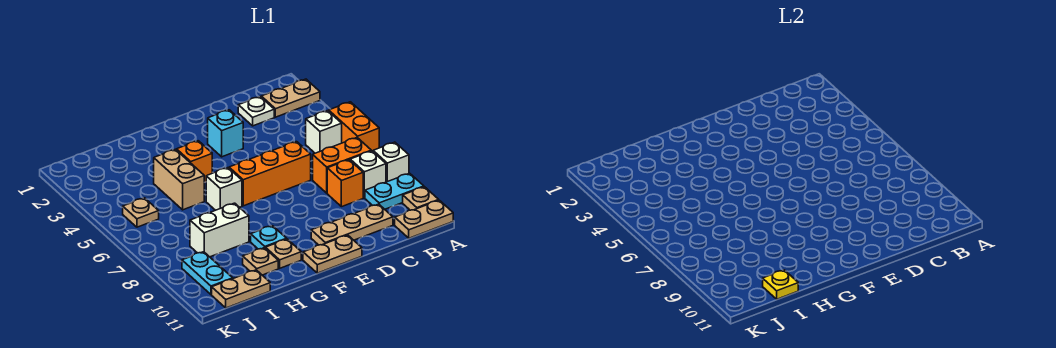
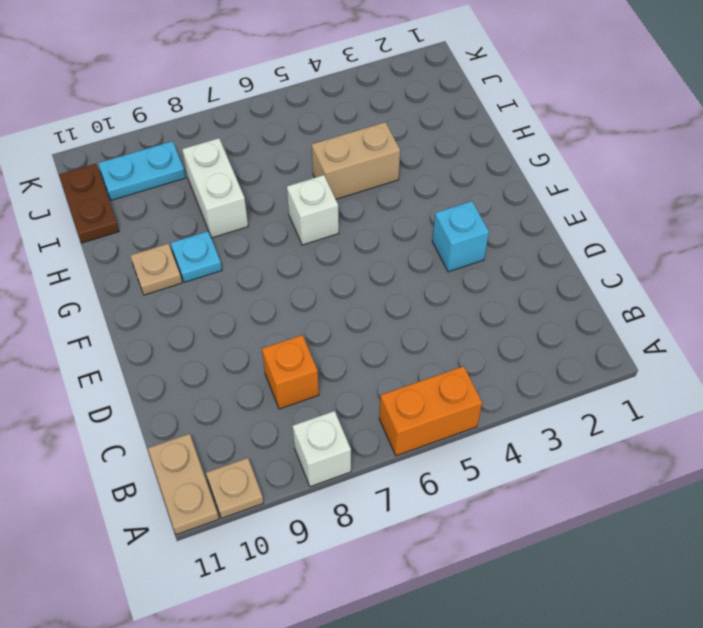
brown 1x2 plate [59,164,119,243] -> tan 1x2 plate [212,270,270,308]
none -> tan 1x2 plate [261,79,320,117]
none -> cyan 1x2 plate [365,173,424,209]
none -> white 1x1 brick [306,111,342,153]

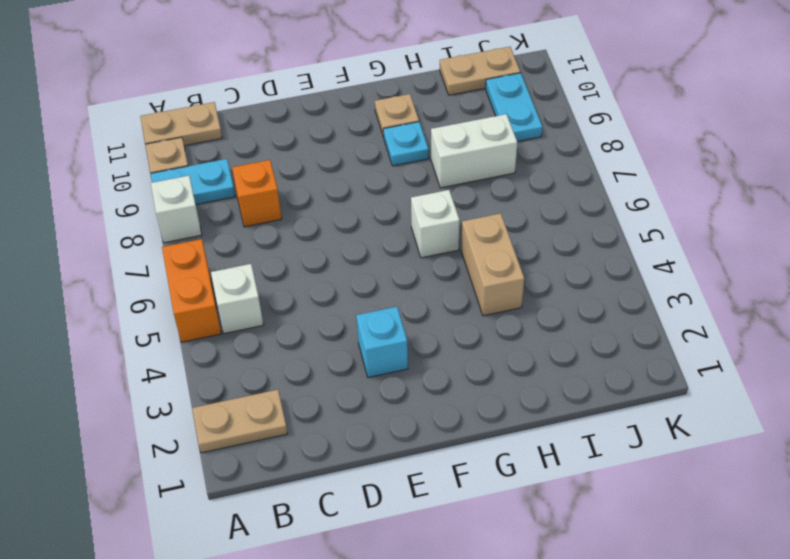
none -> orange 1x2 brick [313,138,371,193]
none -> white 1x1 brick [350,151,386,198]
none -> white 1x1 plate [238,97,274,126]

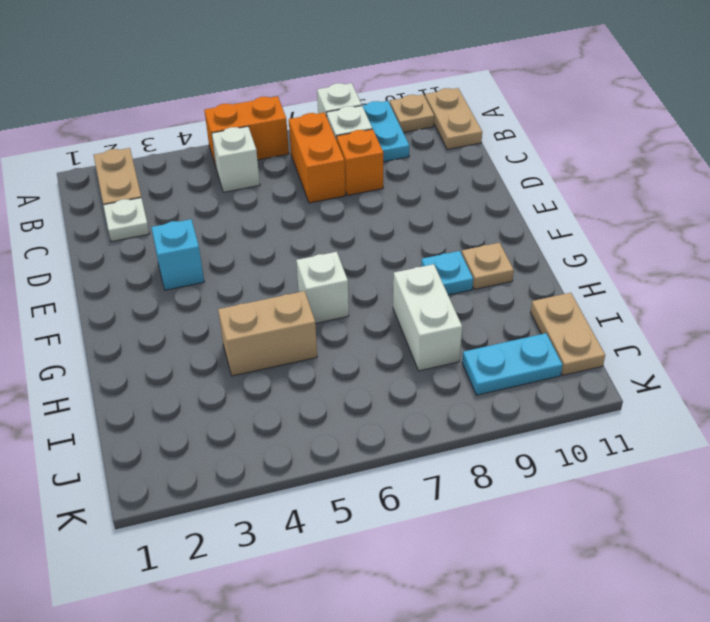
none -> tan 1x3 plate [311,204,393,245]
none -> orange 1x3 brick [229,142,311,206]
none -> tan 1x2 plate [303,235,362,273]

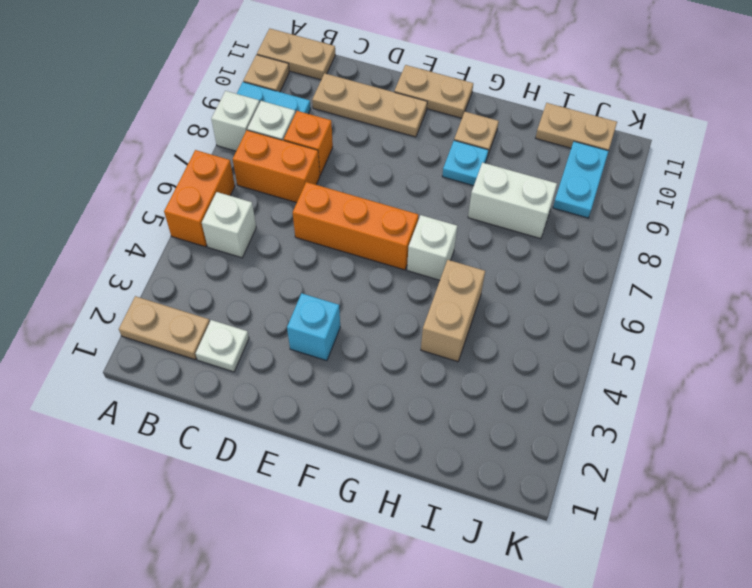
none -> orange 1x1 brick [177,141,212,183]
none -> tan 1x1 plate [243,248,278,275]
none -> tan 1x1 plate [123,198,159,227]

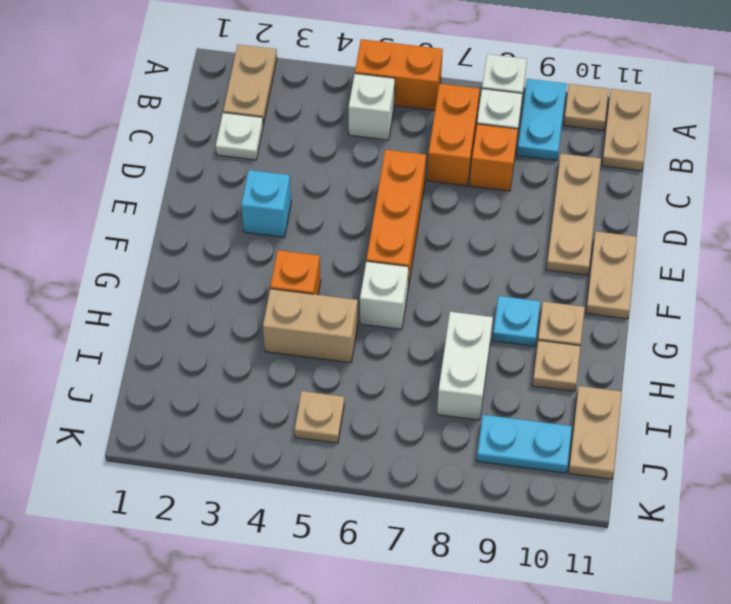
none -> yellow 1x1 plate [763,270,798,299]

